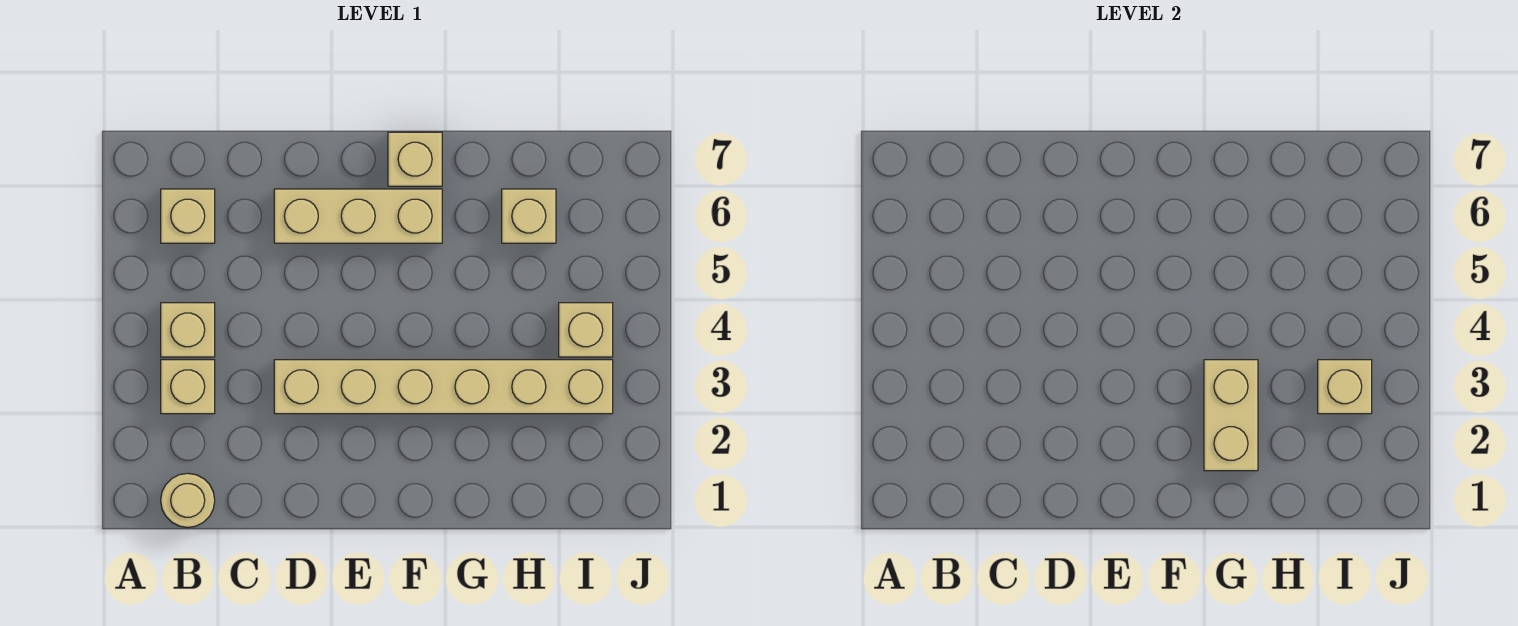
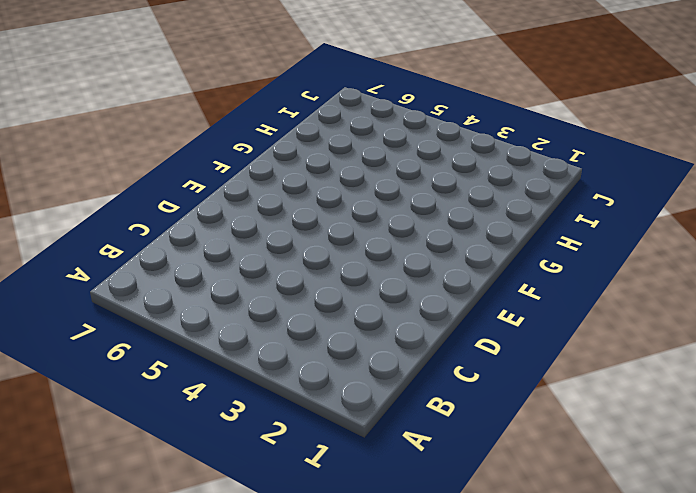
none -> tan 1x1 round brick [161,473,215,528]
none -> tan 1x1 brick [161,360,215,414]

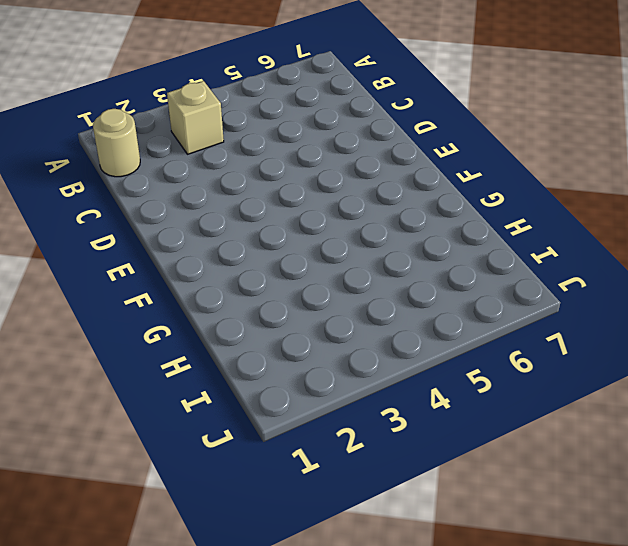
none -> tan 1x1 brick [161,303,215,357]
none -> tan 1x1 brick [161,189,215,243]

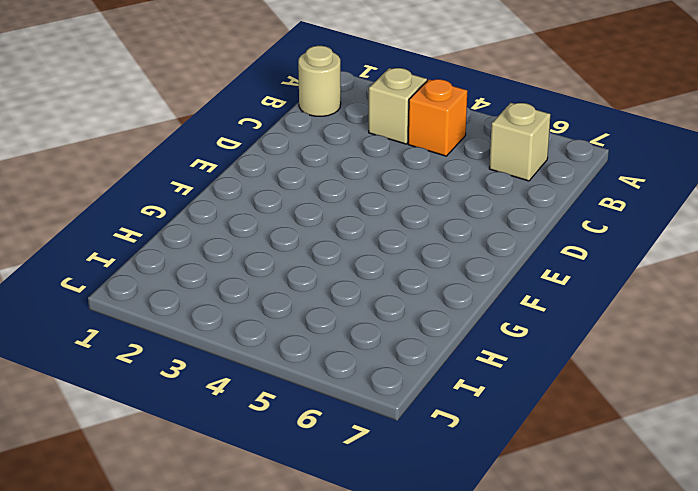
orange 1x1 brick [408,79,467,156] -> tan 1x1 brick [161,303,215,357]
none -> tan 1x6 brick [274,360,613,414]
none -> tan 1x3 brick [274,189,442,243]

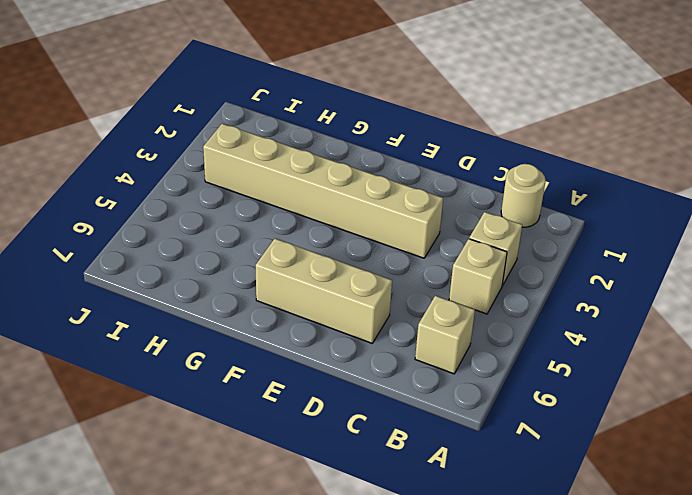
none -> tan 1x1 brick [388,132,442,186]
none -> tan 1x1 brick [502,189,556,243]

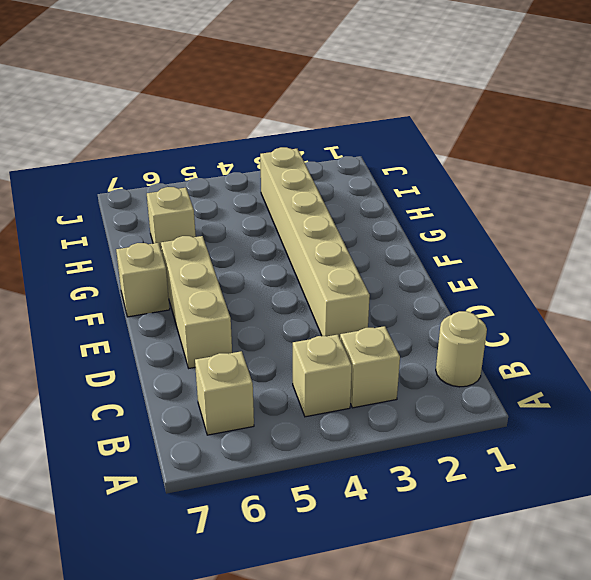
none -> tan 1x1 brick [559,303,613,357]
none -> tan 1x2 brick [1204,360,1258,471]

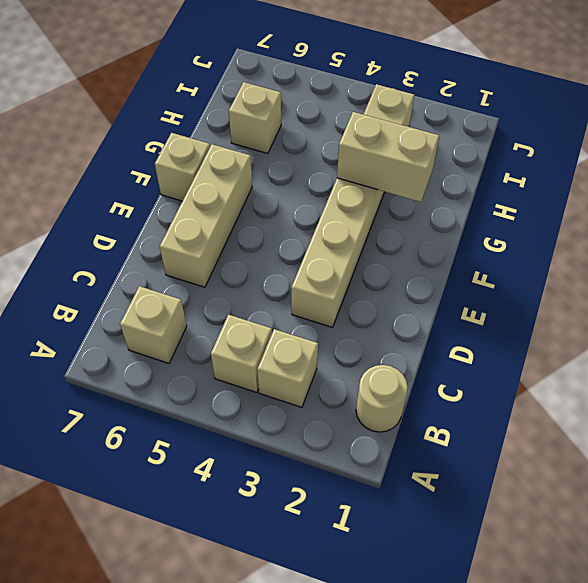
none -> tan 1x1 brick [559,303,613,357]
none -> tan 1x1 brick [1318,360,1372,414]

